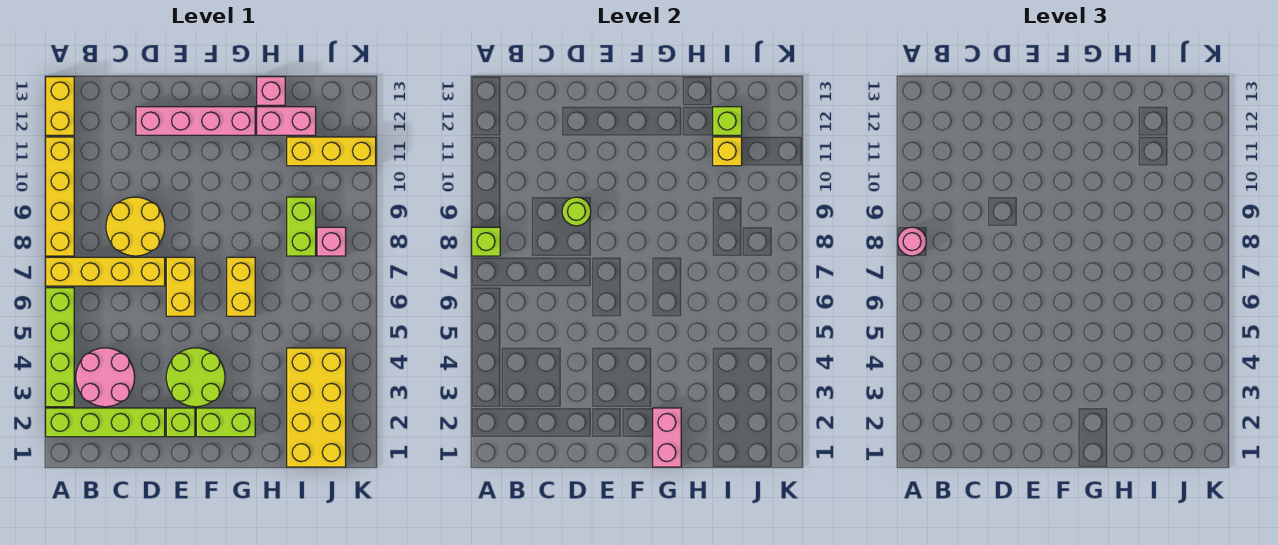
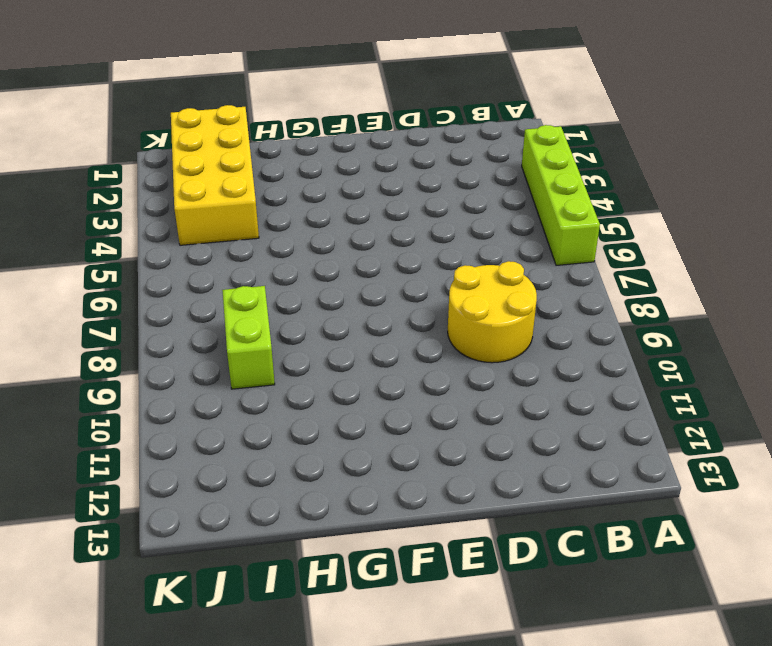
none -> lime 1x4 brick [46,408,165,437]
none -> yellow 1x4 brick [46,257,165,286]
none -> yellow 1x4 brick [46,137,74,256]

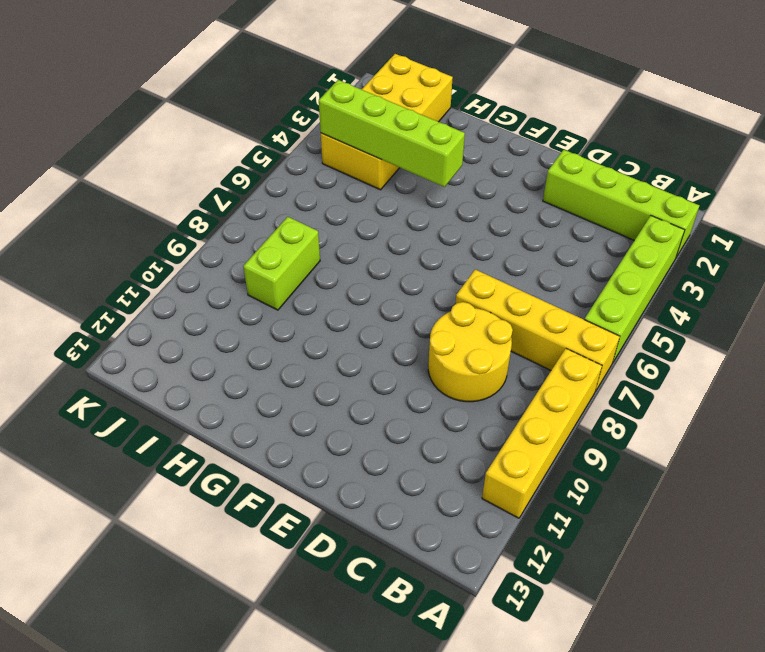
lime 1x4 brick [319,80,465,187] -> none
none -> yellow 1x2 brick [46,77,74,135]
none -> pink 2x2 round brick [76,348,135,407]
none -> pink 1x4 brick [136,107,255,135]

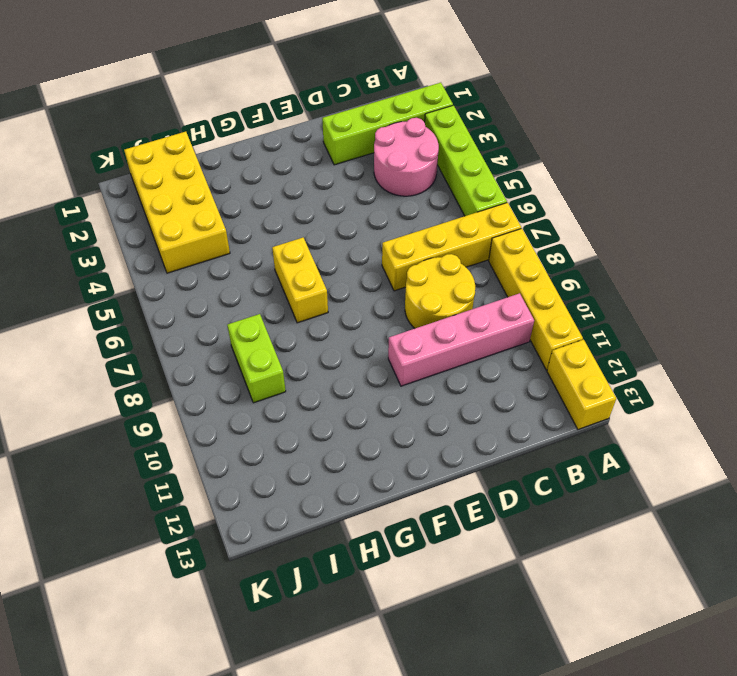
pink 1x4 brick [388,293,534,386] -> pink 1x4 brick moved to [136,107,255,135]
none -> lime 1x1 brick [166,408,195,437]
none -> lime 2x2 round brick [166,348,225,407]
none -> yellow 1x2 brick [166,257,195,316]

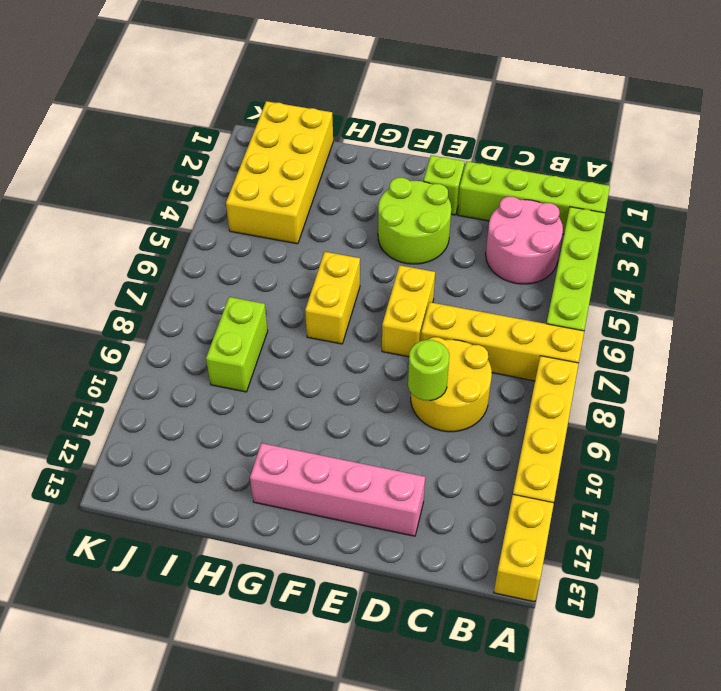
none -> lime 1x2 brick [196,408,255,437]
none -> pink 1x2 brick [257,107,316,135]
none -> pink 1x1 brick [257,77,285,105]

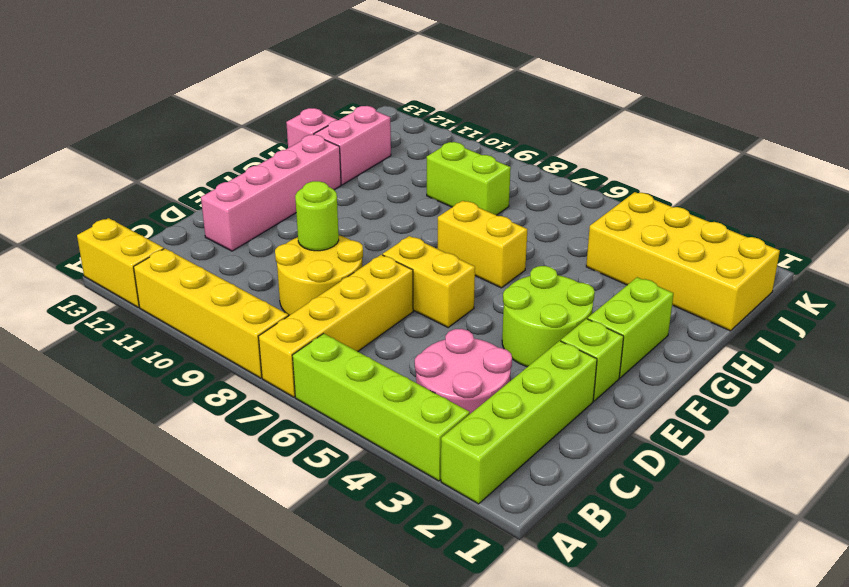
none -> yellow 1x3 brick [287,137,376,166]
none -> pink 1x1 brick [317,227,346,256]
none -> lime 1x1 brick [472,227,500,256]

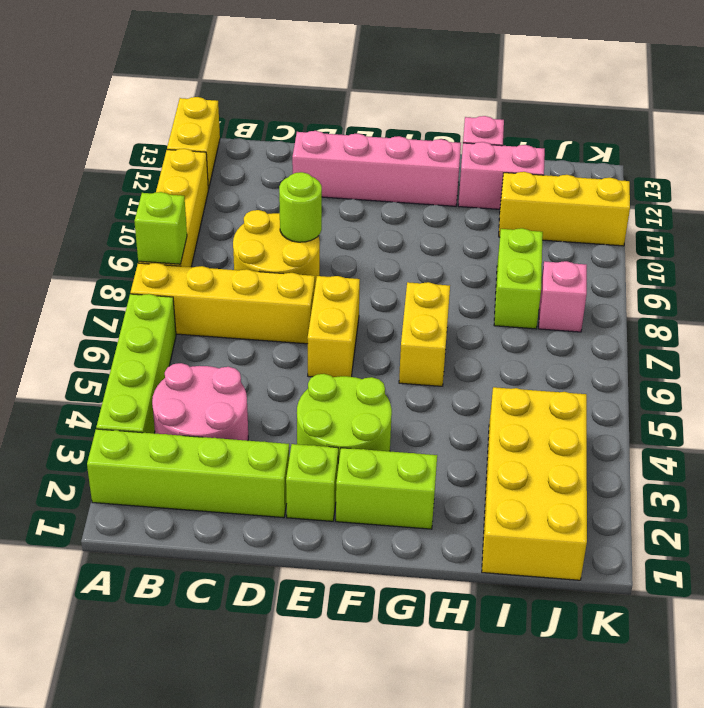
none -> pink 1x2 brick [653,408,681,467]
none -> yellow 1x1 brick [713,137,742,166]
none -> lime 1x1 brick [713,107,742,135]

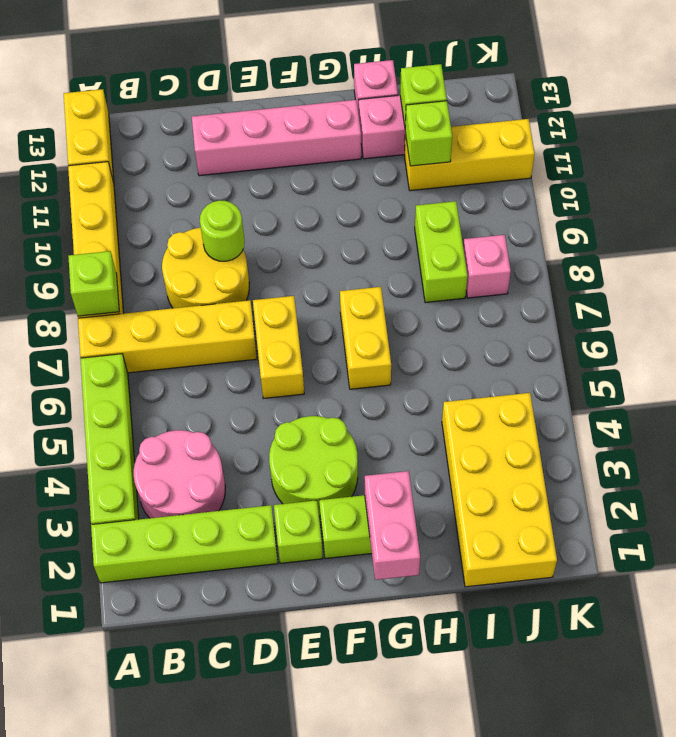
lime 1x1 brick [405,101,452,166] -> yellow 1x1 brick [713,137,742,166]
none -> pink 1x1 round brick [898,227,926,256]

